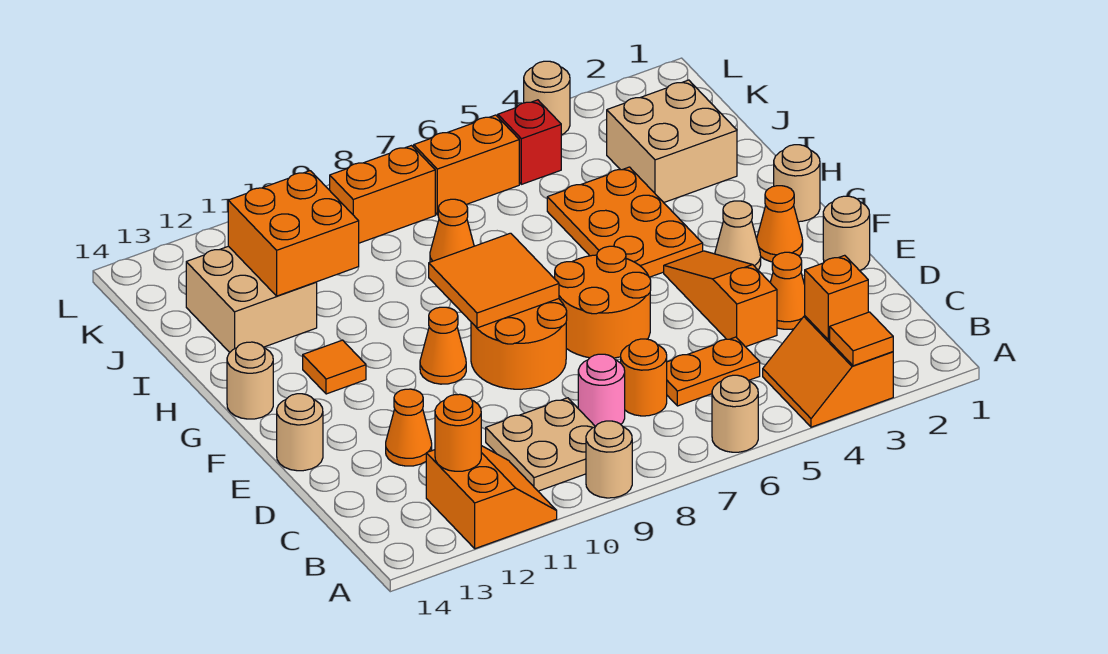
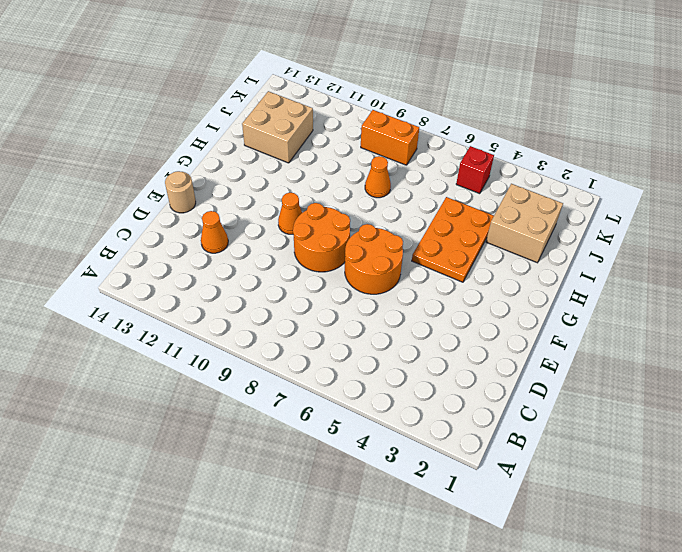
none -> orange 2x2 slope [763,316,893,427]
none -> tan 1x1 round brick [712,375,758,452]
none -> tan 1x1 round brick [586,421,632,498]
none -> orange 2x2 slope [426,446,557,549]

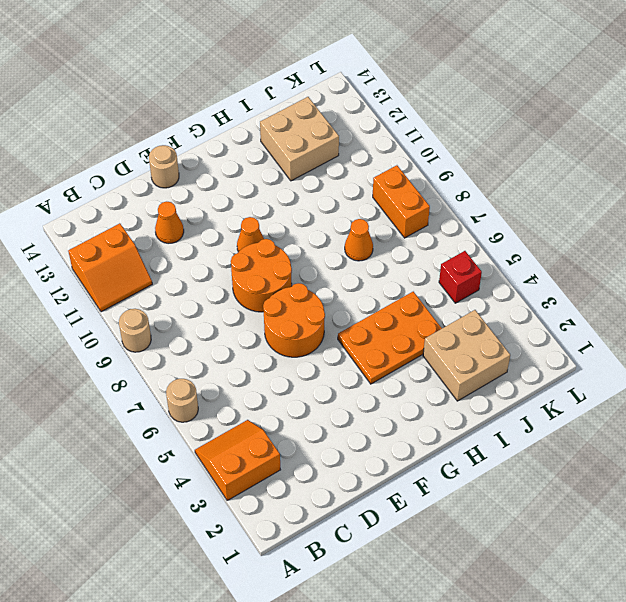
none -> tan 2x2 plate [486,398,595,491]
none -> orange 1x2 plate [667,337,760,406]
none -> orange 1x1 round brick [621,339,667,416]
none -> pink 1x1 round brick [578,354,625,427]

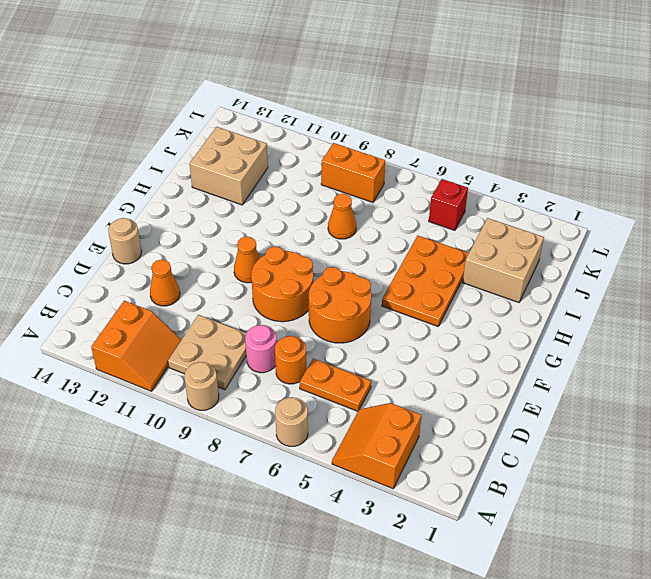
none -> orange 1x1 cone [770,252,805,329]
none -> orange 1x3 slope [664,251,777,347]
none -> tan 1x1 round brick [823,196,870,271]
none -> orange 1x1 cone [757,186,803,262]

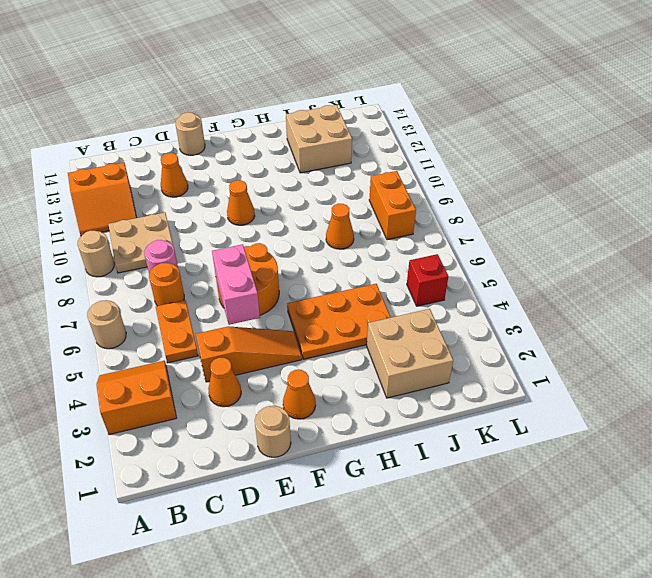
pink 1x2 brick [212,244,260,325] -> none
none -> orange 2x2 round brick [471,299,567,389]
none -> tan 1x1 cone [715,201,761,270]
none -> tan 1x1 round brick [774,145,820,222]
none -> orange 1x1 tile [303,340,366,394]

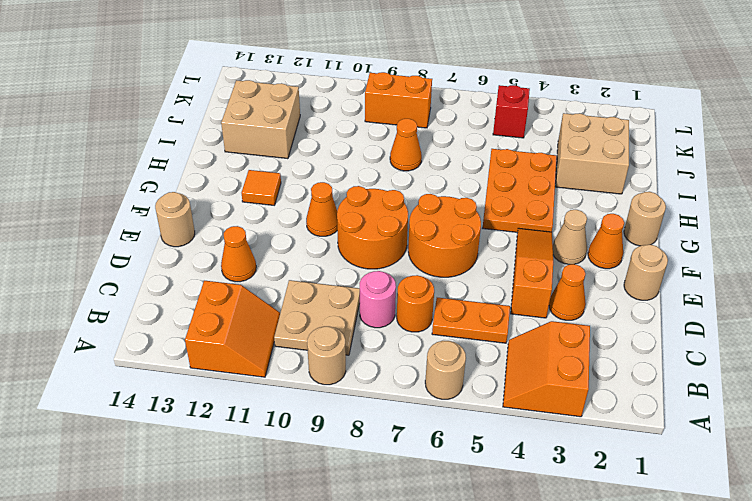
none -> tan 1x1 round brick [227,342,273,419]
none -> orange 1x2 brick [414,115,519,215]
none -> tan 1x1 round brick [524,61,570,135]
none -> orange 1x1 tile [830,312,893,366]

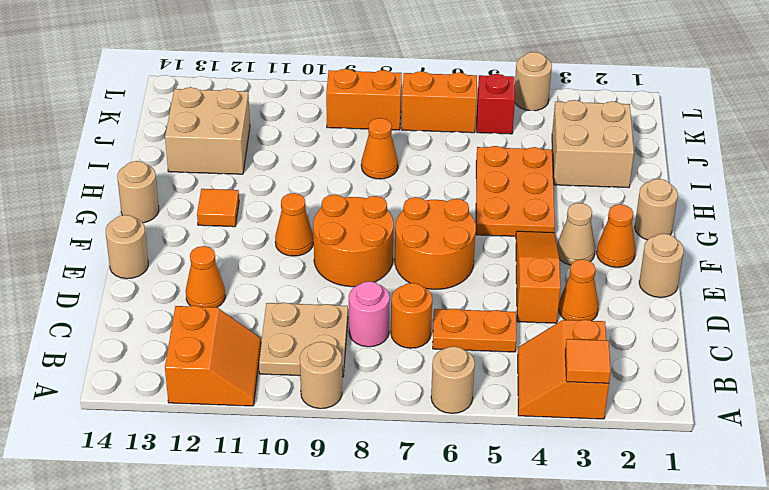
none -> orange 1x1 brick [805,255,868,340]
none -> orange 1x1 round brick [435,394,481,471]
none -> orange 2x2 tile [429,233,559,328]
none -> orange 2x2 brick [228,171,359,296]

